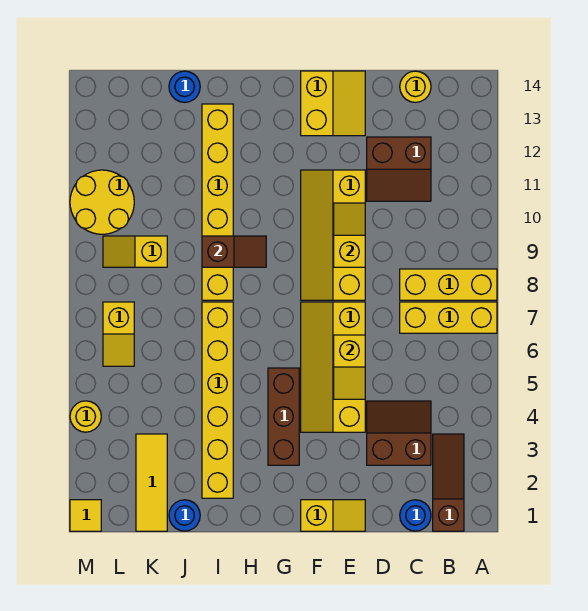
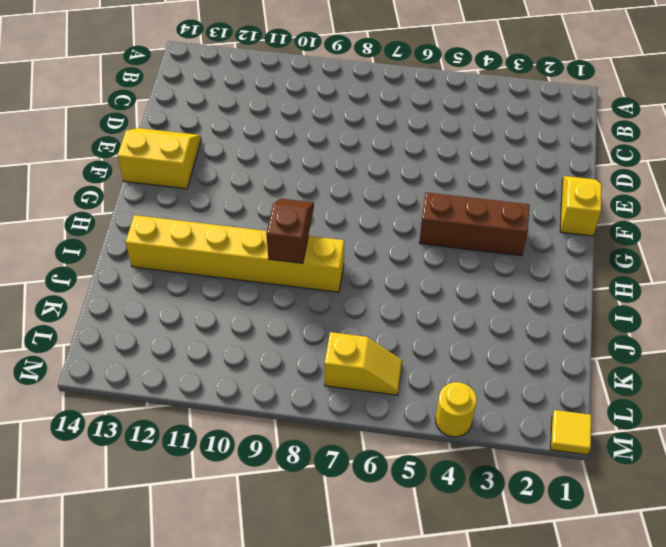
none -> yellow 1x3 brick [400,302,497,333]
none -> yellow 1x3 brick [400,269,497,300]
none -> brown 1x3 slope [433,434,464,531]

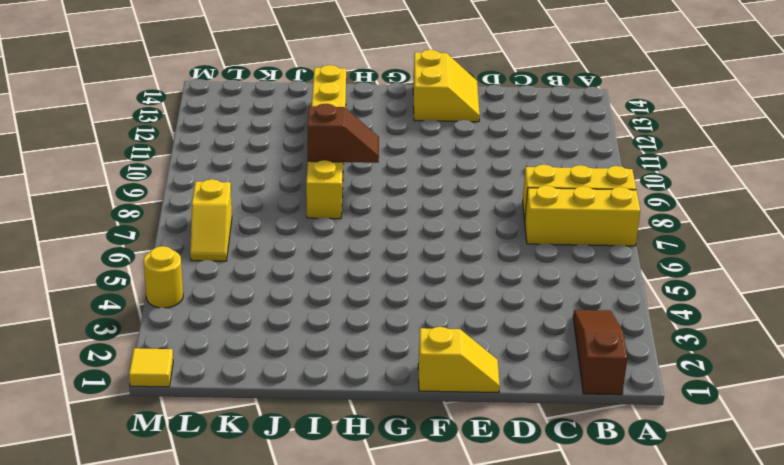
none -> blue 1x1 round brick [400,500,431,531]
none -> brown 2x2 slope [367,401,431,465]
none -> brown 2x2 slope [367,137,431,201]

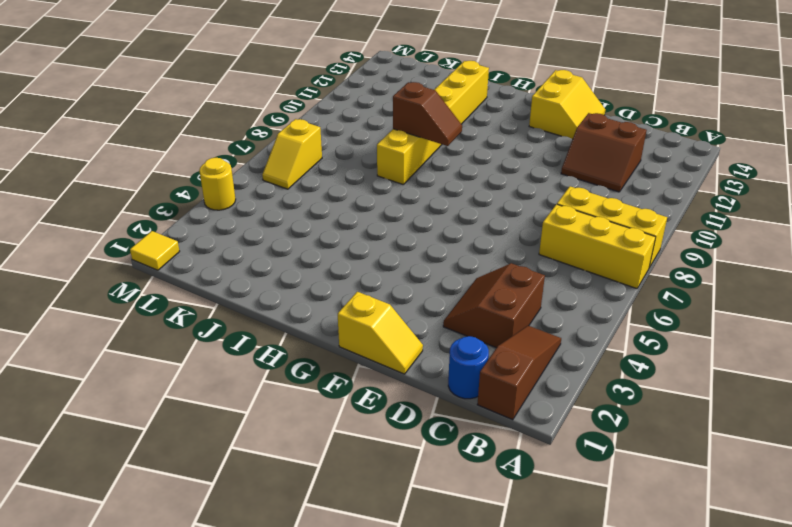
brown 2x2 slope [443,263,545,348] -> brown 2x2 slope turned to [367,401,431,465]
none -> yellow 1x1 round brick [400,71,431,102]
none -> yellow 2x4 slope [301,302,365,432]
none -> yellow 2x4 slope [301,170,365,300]

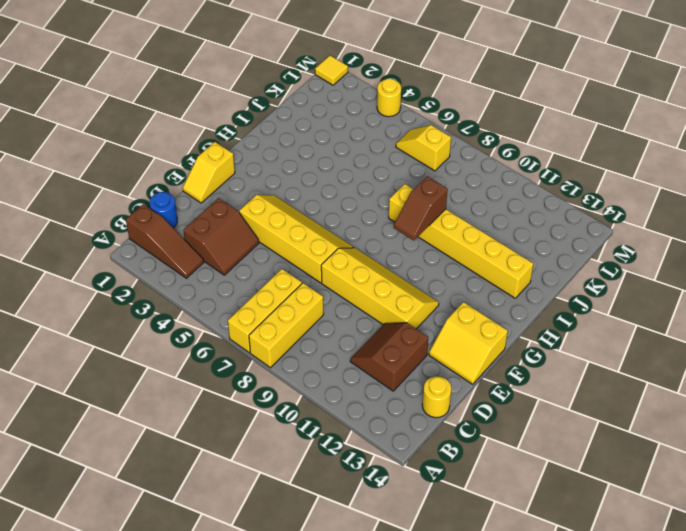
none -> brown 1x3 brick [268,368,299,465]
none -> yellow 1x6 brick [202,302,233,498]
none -> blue 1x1 round brick [169,500,200,531]

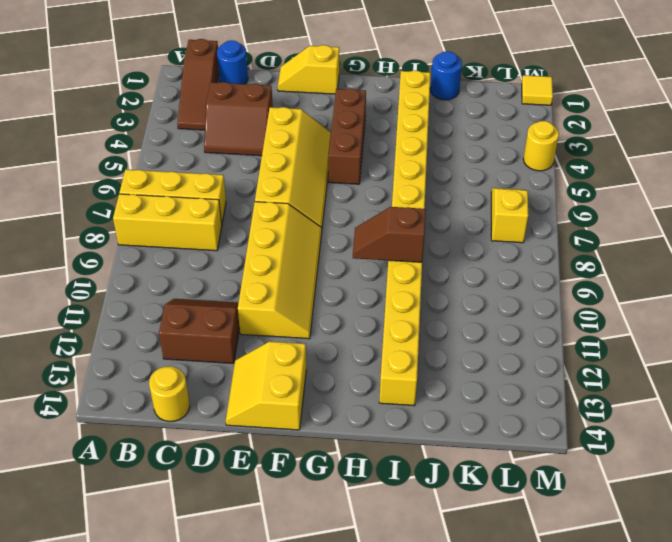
none -> blue 1x1 round brick [169,71,200,102]
none -> yellow 1x3 tile [136,434,167,531]
none -> yellow 1x2 slope [103,236,167,267]

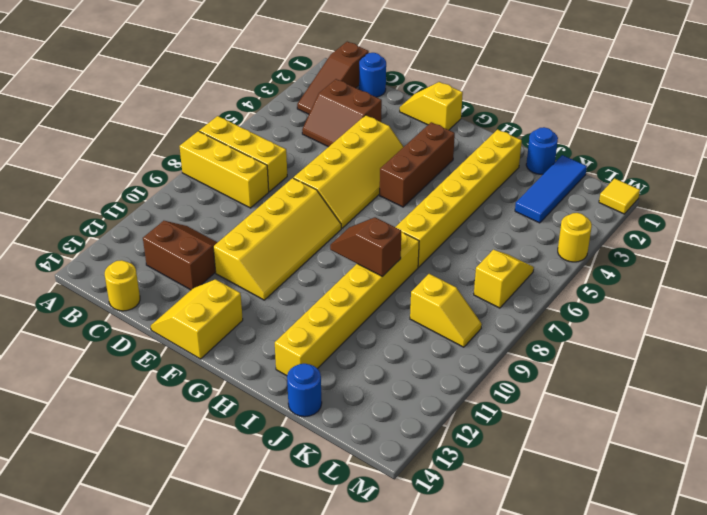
blue 1x3 tile [515,155,587,223] -> yellow 1x3 tile [136,434,167,531]
none -> yellow 2x2 round brick [70,170,134,234]
none -> yellow 1x2 slope [334,335,365,399]
none -> yellow 1x2 slope [334,203,365,267]

